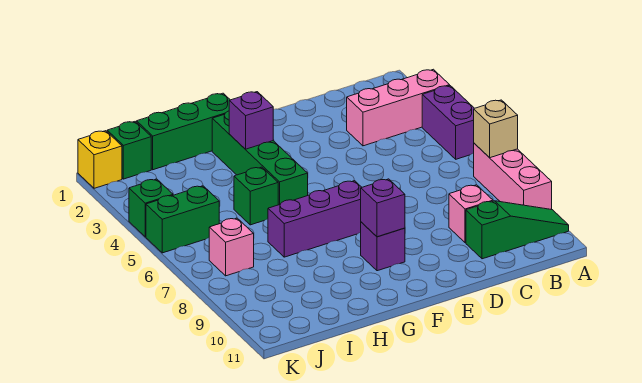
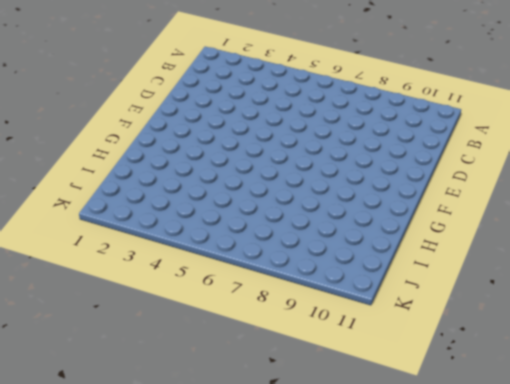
none -> pink 1x3 brick [347,69,450,146]
none -> purple 1x2 brick [422,86,474,159]
none -> pink 1x3 brick [474,143,552,210]

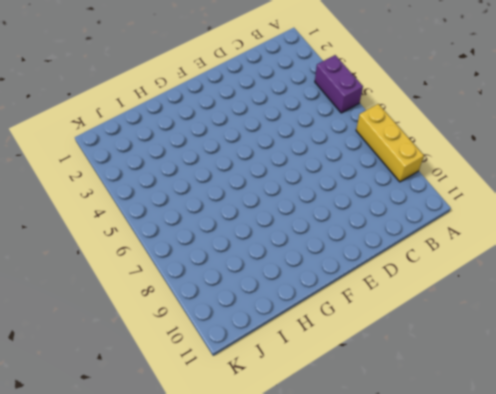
yellow 1x3 brick [356,104,424,182] -> pink 1x3 brick [474,143,552,210]
none -> pink 1x3 brick [347,69,450,146]
none -> green 1x3 slope [466,201,569,259]
none -> pink 1x1 brick [449,185,493,243]

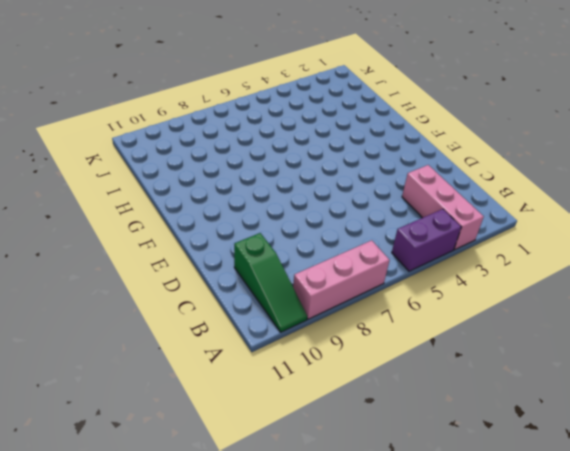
none -> pink 1x1 brick [449,185,493,243]
none -> purple 1x3 brick [268,181,362,257]
none -> purple 1x1 brick [361,222,405,271]

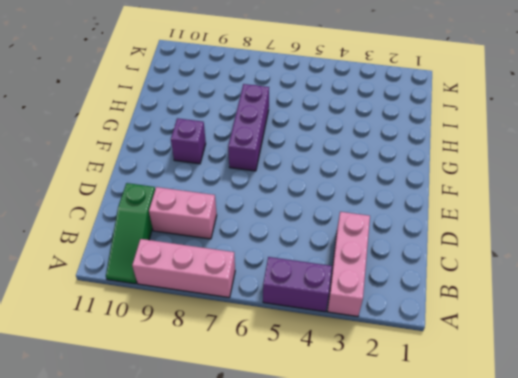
pink 1x2 brick [149,187,217,239] -> pink 1x1 brick [449,185,493,243]
none -> green 1x3 brick [137,93,230,170]
none -> green 1x4 brick [212,111,308,205]
none -> green 1x1 brick [234,167,278,225]

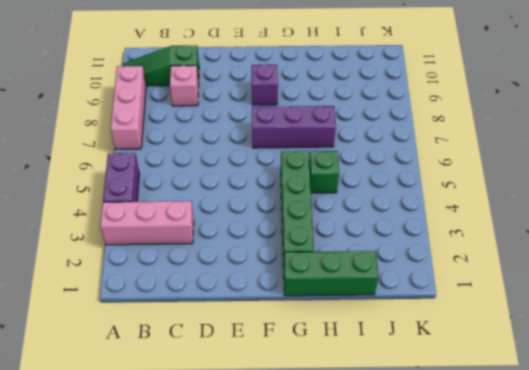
none -> green 1x1 brick [107,122,151,179]
none -> green 1x2 brick [146,186,219,253]
none -> pink 1x1 brick [209,218,254,276]

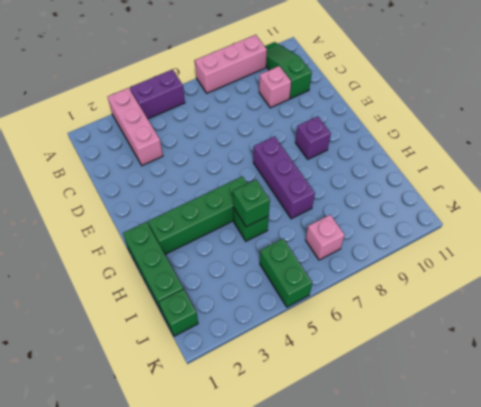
green 1x1 brick [233,180,270,227] -> green 1x1 brick moved to [129,179,173,237]
none -> yellow 1x1 brick [78,131,122,188]
none -> tan 1x1 brick [474,100,518,158]
none -> purple 1x1 brick [361,179,405,237]

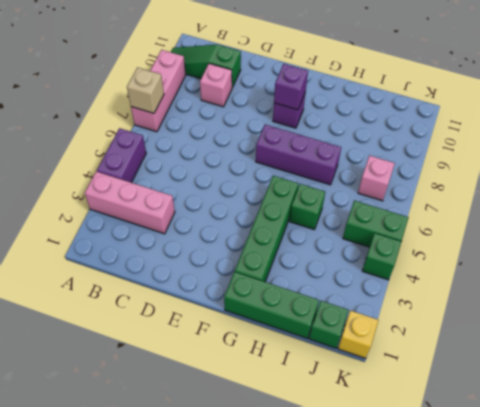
none -> purple 1x1 brick [229,92,273,149]

